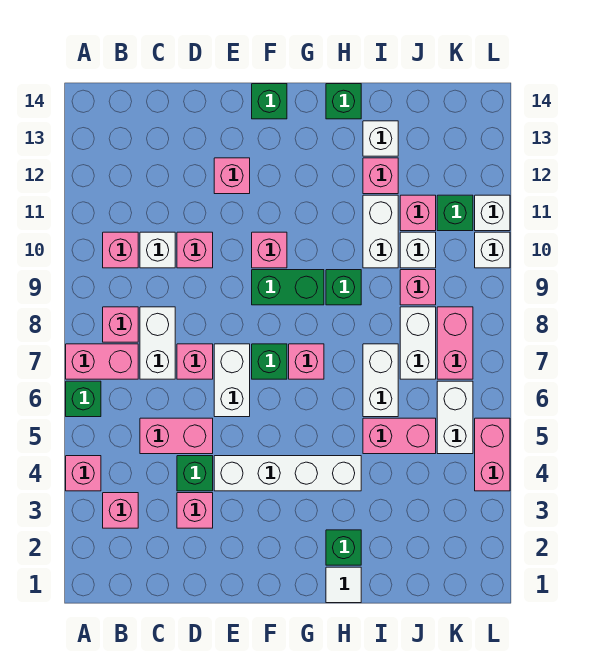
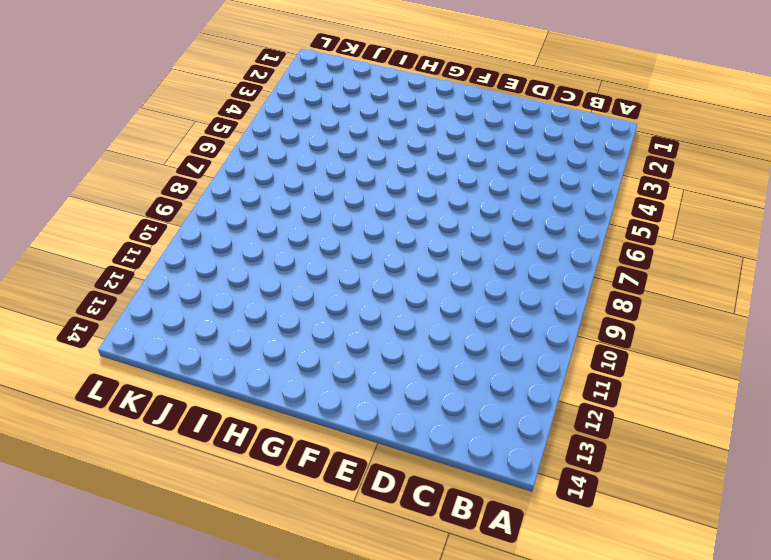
none -> pink 1x1 brick [66,456,101,491]
none -> green 1x1 brick [66,381,101,417]
none -> pink 1x2 brick [66,344,138,379]
none -> pink 1x1 brick [103,493,138,528]

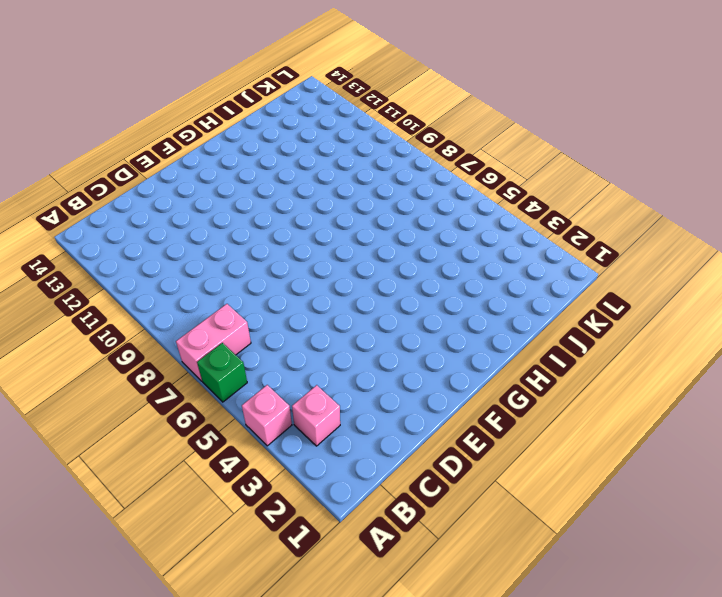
none -> pink 1x1 brick [103,307,138,342]
none -> pink 1x1 brick [103,232,138,268]
none -> pink 1x2 brick [140,418,213,454]
none -> white 1x2 brick [140,307,175,379]

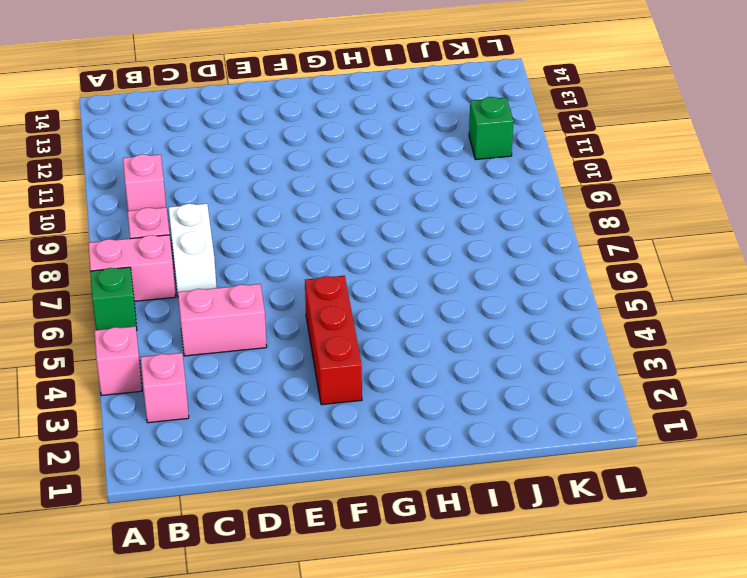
red 1x3 brick [305,276,362,405] -> white 1x4 brick [214,456,361,491]
none -> white 1x1 brick [140,232,175,268]
none -> pink 1x1 brick [177,493,213,528]
none -> green 1x1 brick [177,456,213,491]
none -> pink 1x1 brick [177,344,213,379]

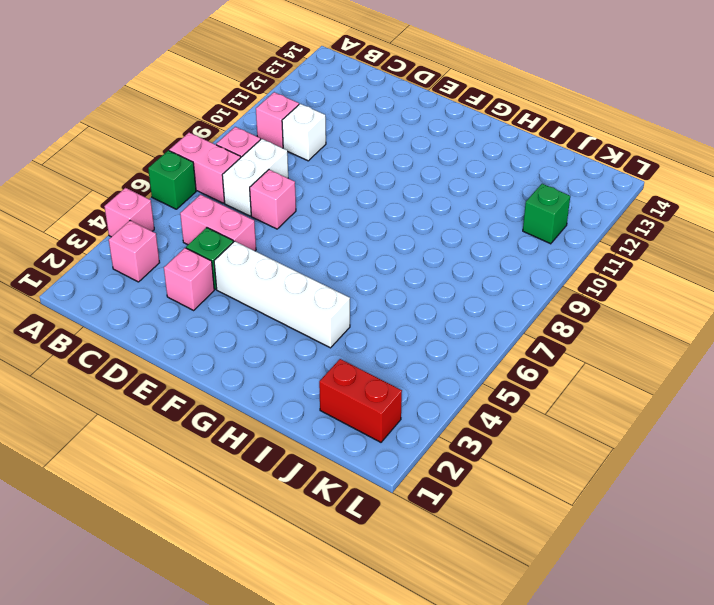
red 1x2 brick [319,359,402,442] -> none
none -> pink 1x1 brick [177,232,213,268]
none -> white 1x2 brick [214,344,250,417]
none -> pink 1x1 brick [214,158,250,194]
none -> green 1x1 brick [252,344,287,379]

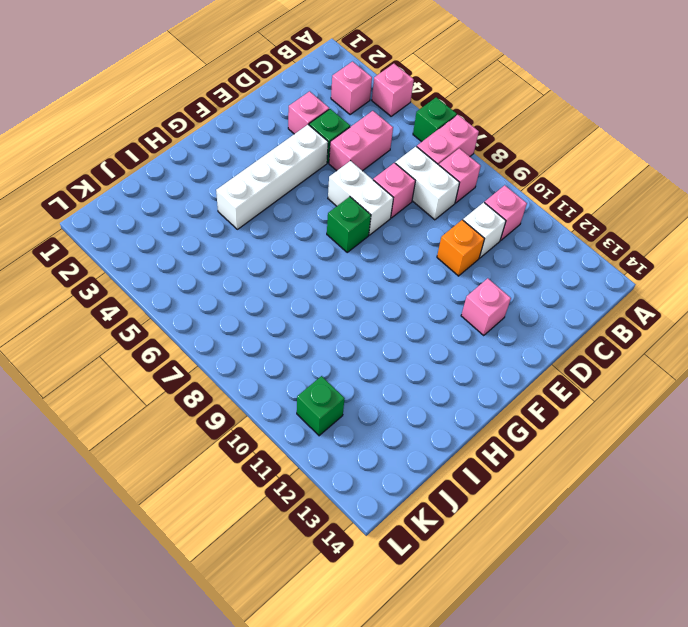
orange 1x1 brick [437,220,484,276] -> pink 1x1 brick [177,232,213,268]
none -> green 1x2 brick [252,270,324,305]
none -> pink 1x1 brick [252,232,287,268]
none -> green 1x1 brick [252,84,287,119]
none -> pink 1x1 brick [289,344,324,379]

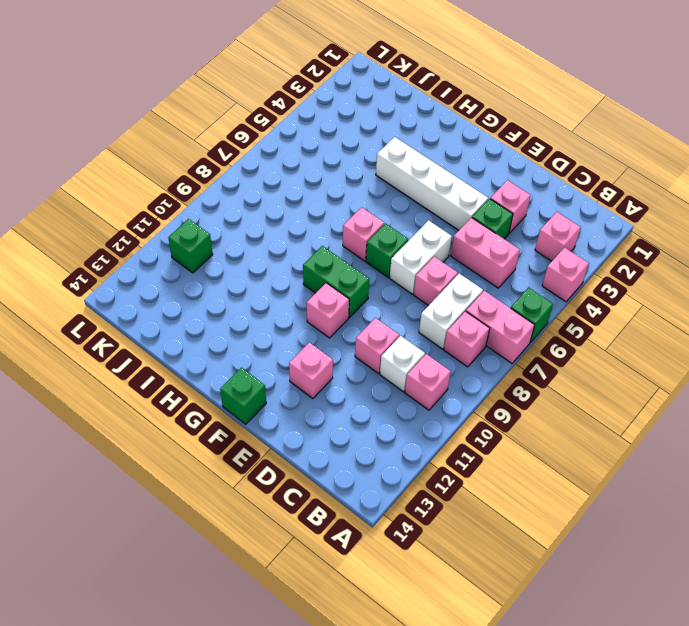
none -> white 1x1 tile [326,567,361,603]
none -> green 1x1 brick [326,530,361,565]
none -> green 1x1 brick [326,270,361,305]
none -> green 1x1 brick [326,84,361,119]

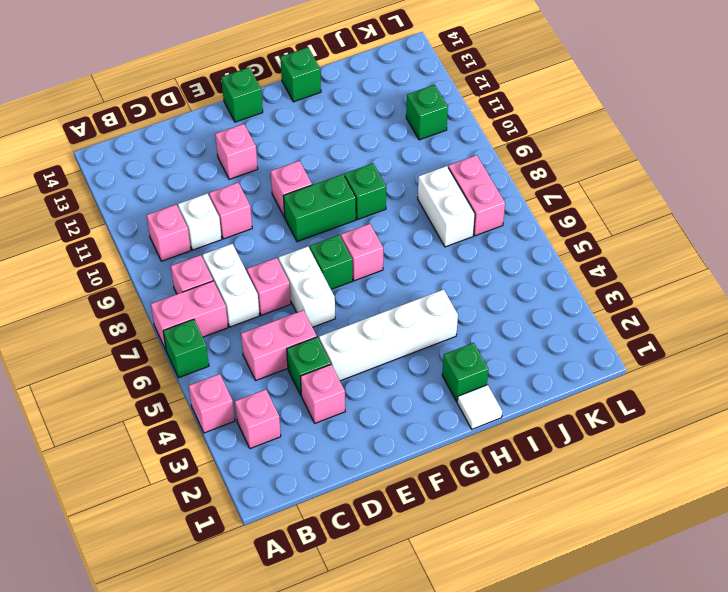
none -> pink 1x2 brick [363,418,436,454]
none -> white 1x2 brick [363,344,398,417]
none -> white 1x2 brick [363,195,398,268]
none -> pink 1x1 brick [363,158,398,194]

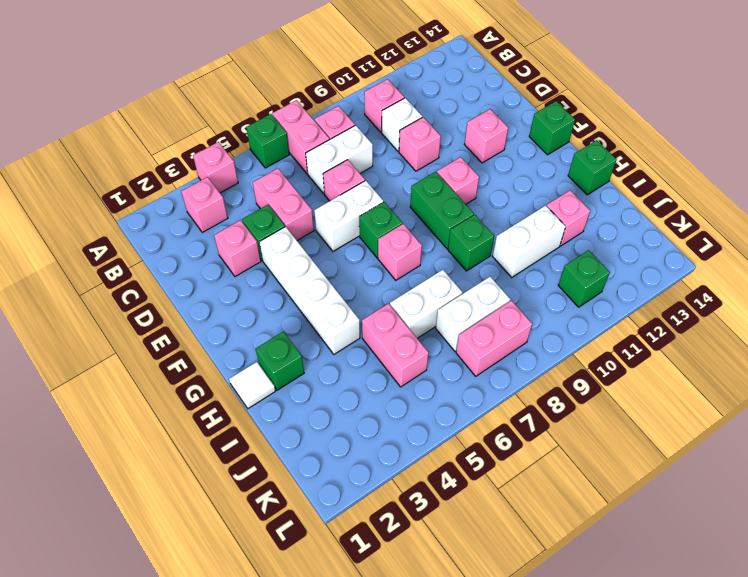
none -> white 1x1 brick [363,121,398,156]
none -> pink 1x1 brick [400,270,436,305]
none -> white 1x1 brick [400,232,436,268]
none -> pink 1x1 brick [400,195,436,231]

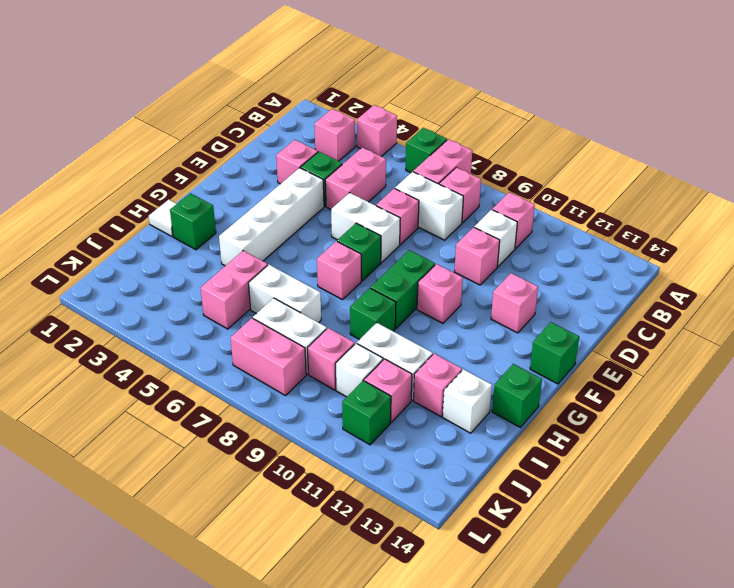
none -> white 1x2 brick [437,381,473,454]
none -> pink 1x2 brick [475,418,510,491]
none -> white 1x1 brick [475,232,510,268]
none -> white 1x1 brick [475,195,510,231]

